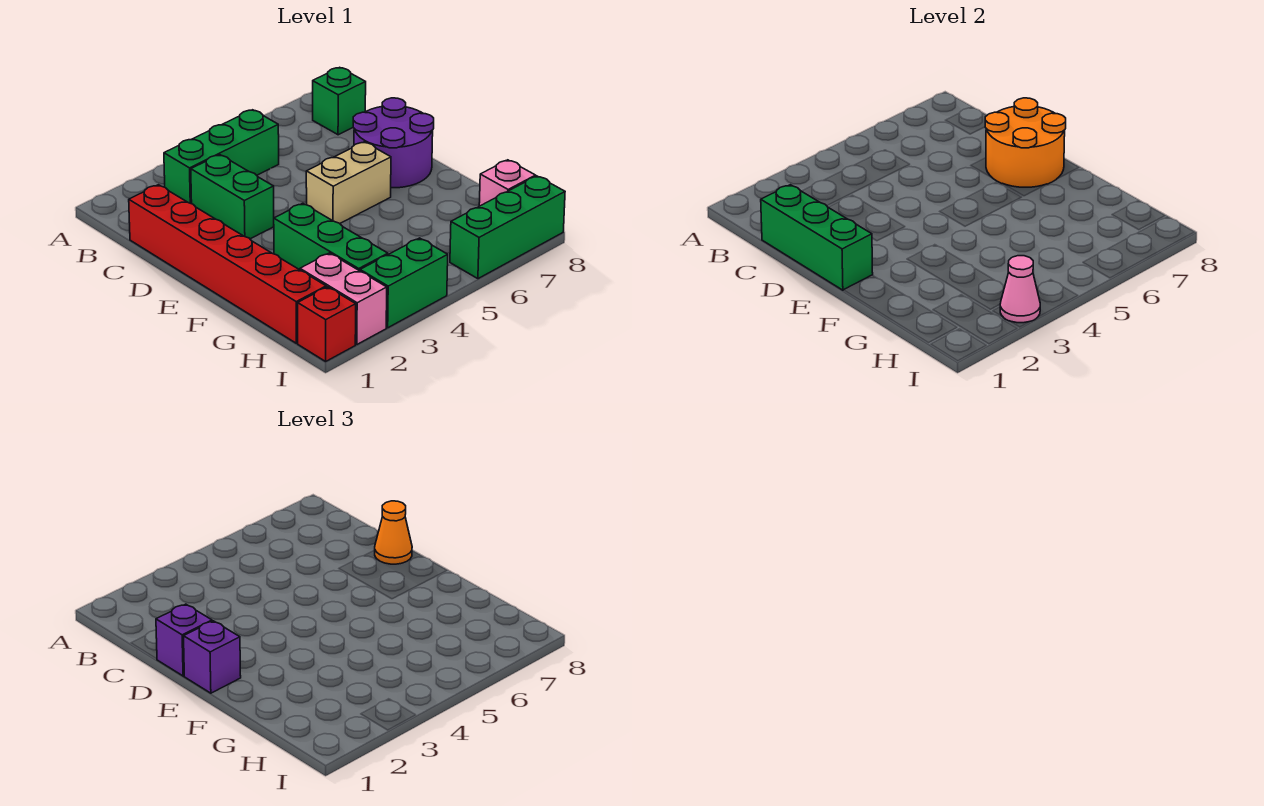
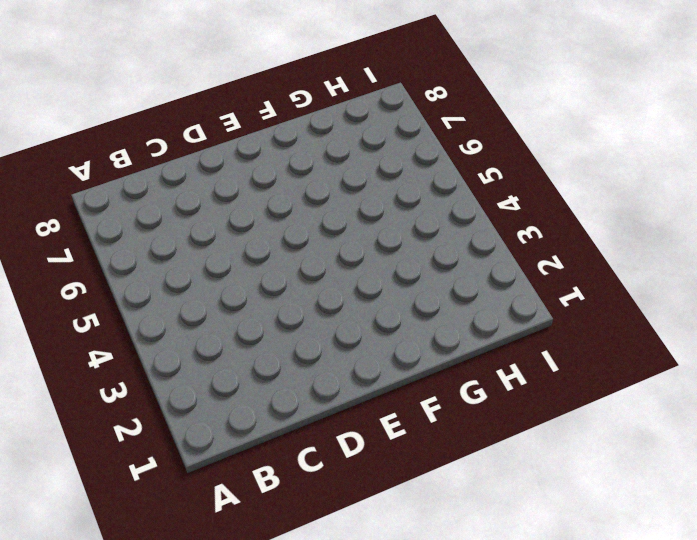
none -> green 1x3 brick [164,110,279,204]
none -> green 1x1 brick [313,67,366,135]
none -> red 1x6 brick [129,185,326,343]

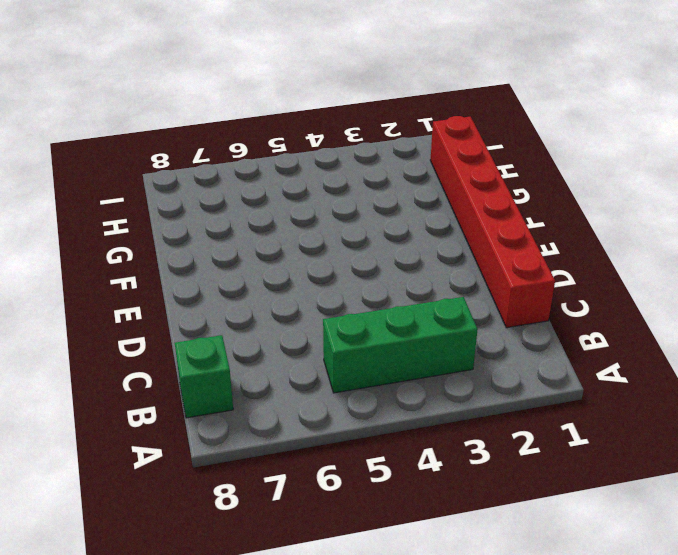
none -> green 1x2 brick [191,155,274,239]
none -> purple 2x2 round brick [353,98,434,188]
none -> tan 1x2 brick [306,142,391,223]

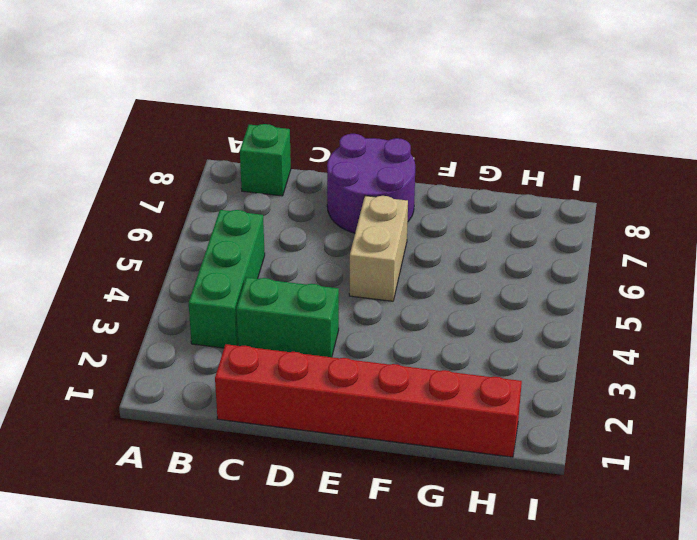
none -> green 1x3 brick [274,203,388,271]
none -> pink 1x2 brick [300,253,387,344]
none -> pink 1x1 brick [479,160,536,206]

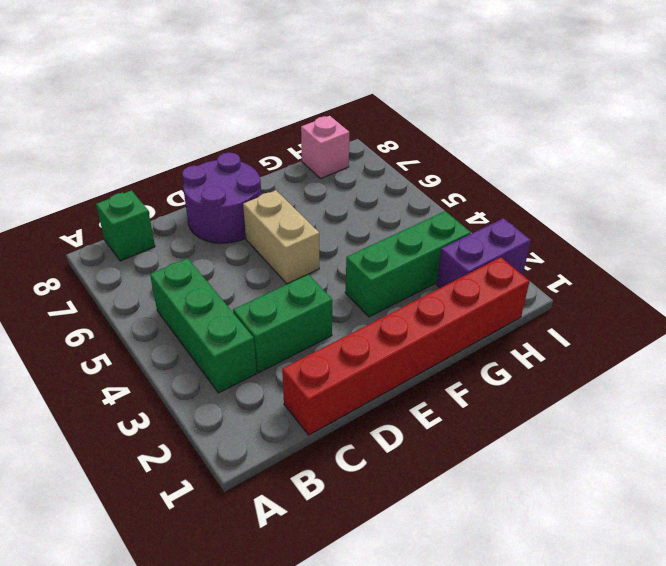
purple 1x2 brick [437,218,531,288] -> pink 1x2 brick [300,253,387,344]
none -> red 1x1 brick [298,287,356,361]
none -> green 1x2 brick [360,238,448,328]
none -> green 1x3 brick [450,176,565,279]

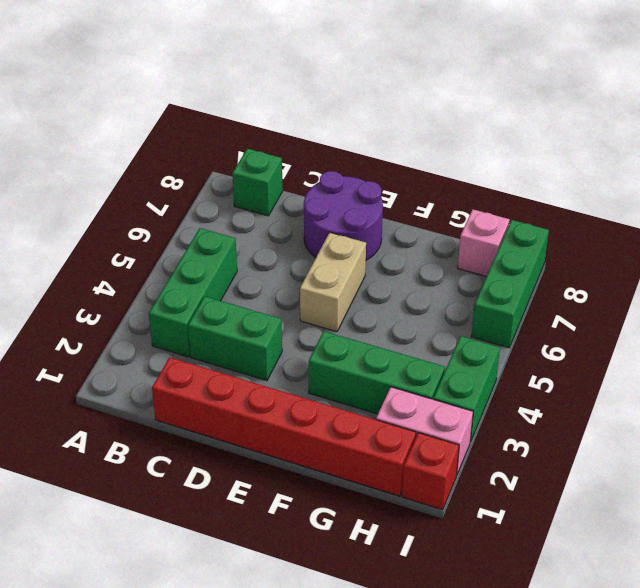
none -> green 1x3 brick [761,185,873,290]
none -> orange 2x2 round brick [985,98,1066,187]
none -> pink 1x1 cone [1000,256,1040,323]

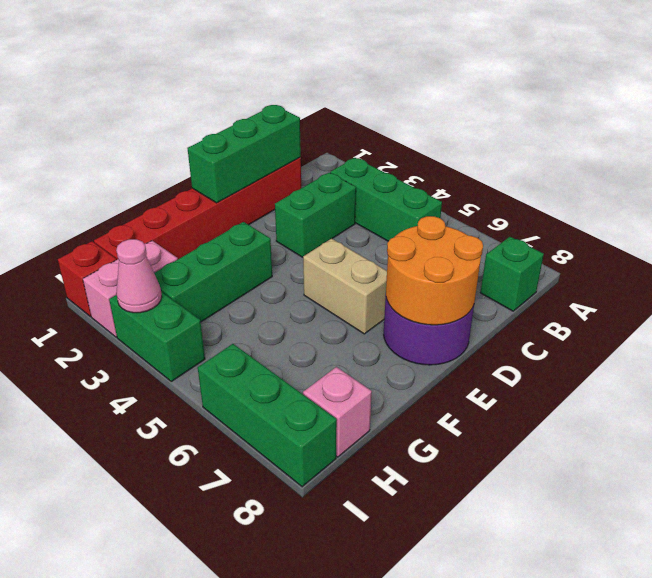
none -> purple 1x1 brick [156,604,212,676]
none -> orange 1x1 cone [375,501,412,564]
none -> purple 1x1 brick [184,621,241,693]

